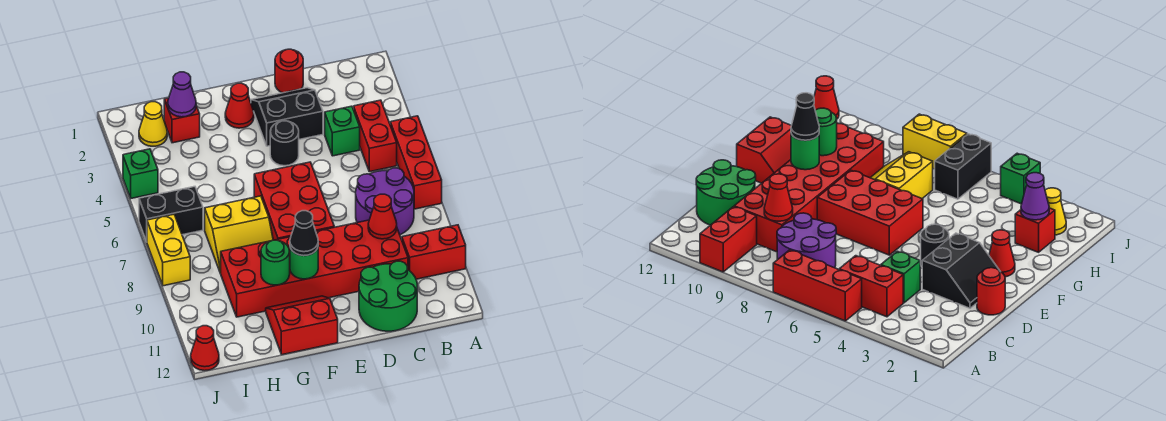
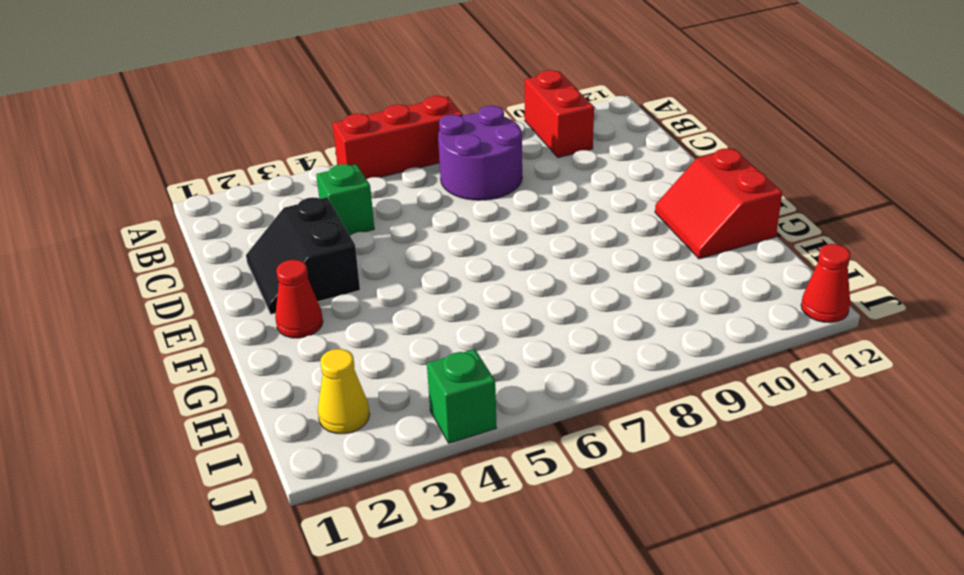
none -> red 1x2 brick [354,100,397,172]
none -> red 2x6 brick [220,220,408,317]
none -> green 2x2 round brick [359,261,417,331]

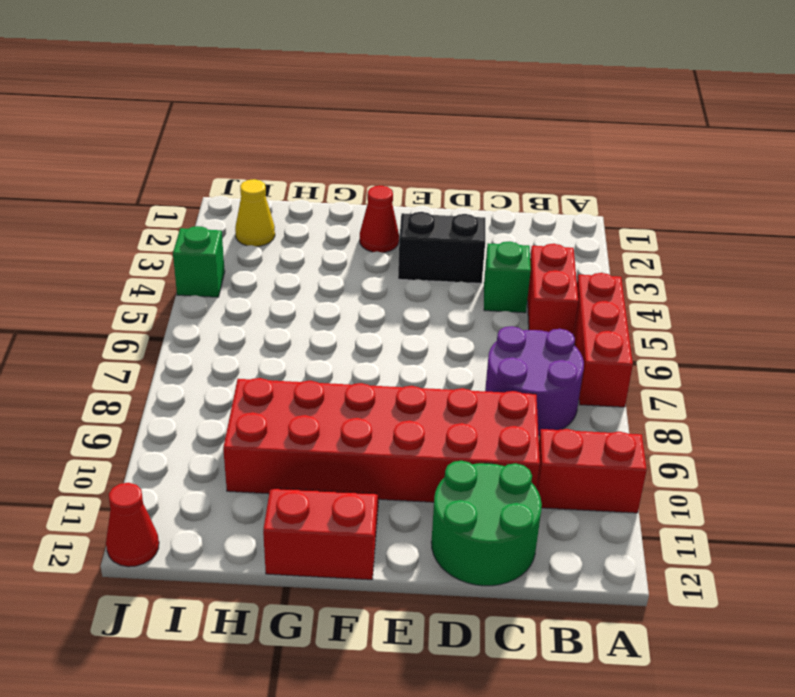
none -> red 1x1 round brick [275,49,303,93]
none -> black 1x1 round brick [270,121,299,166]
none -> red 2x3 brick [254,162,334,240]

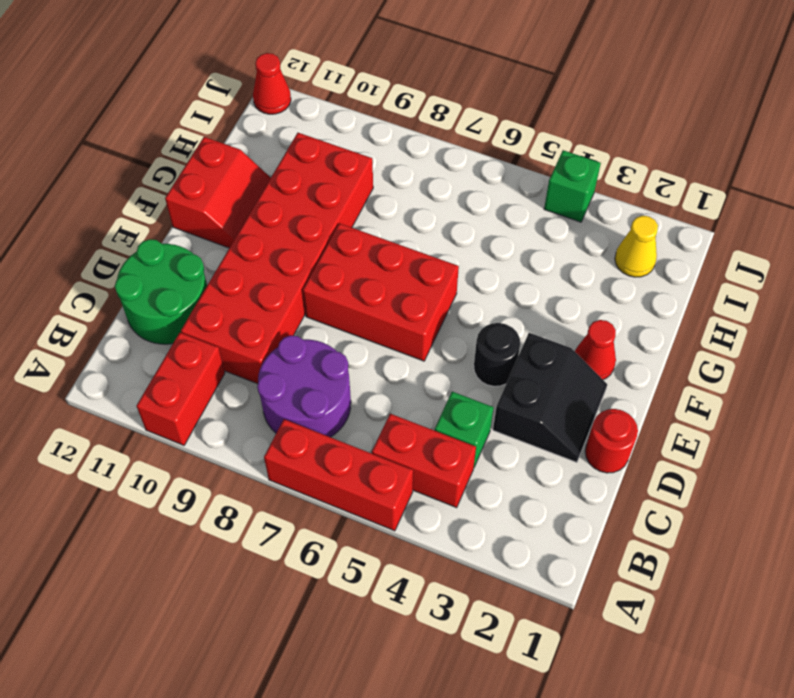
none -> yellow 2x2 slope [205,196,273,273]
none -> red 1x1 brick [164,98,200,143]
none -> black 1x2 brick [139,187,203,242]

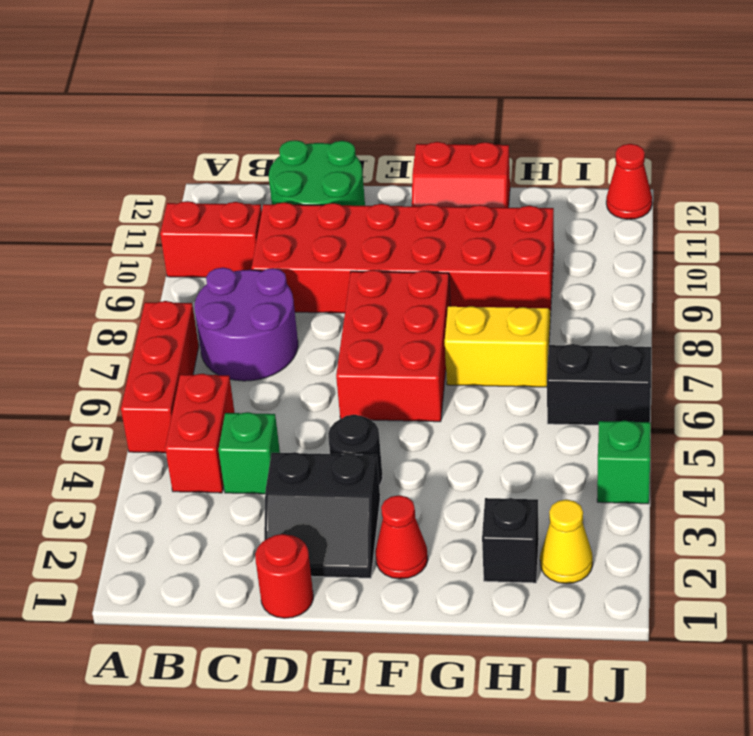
black 1x1 brick [482,498,539,583] -> red 1x1 brick [164,98,200,143]
none -> yellow 1x2 brick [147,214,190,286]
none -> red 1x1 cone [368,194,397,239]
none -> green 1x1 round brick [290,248,318,279]

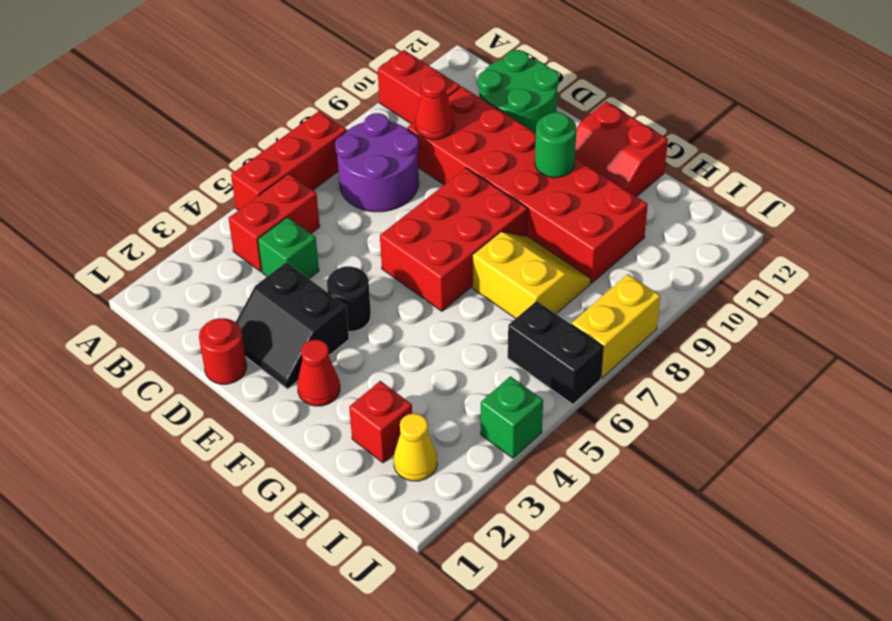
none -> red 1x1 cone [191,326,219,371]
none -> green 1x1 round brick [261,240,290,285]
none -> purple 1x1 cone [168,72,196,117]

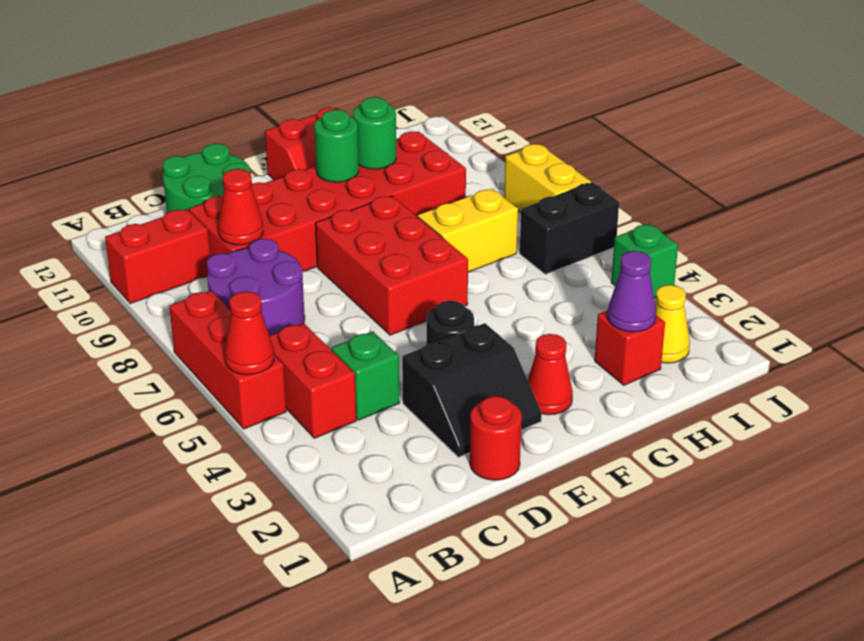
red 1x1 cone [224,291,274,375] -> red 1x1 cone moved to [191,326,219,371]
none -> black 1x1 cone [290,211,318,256]

